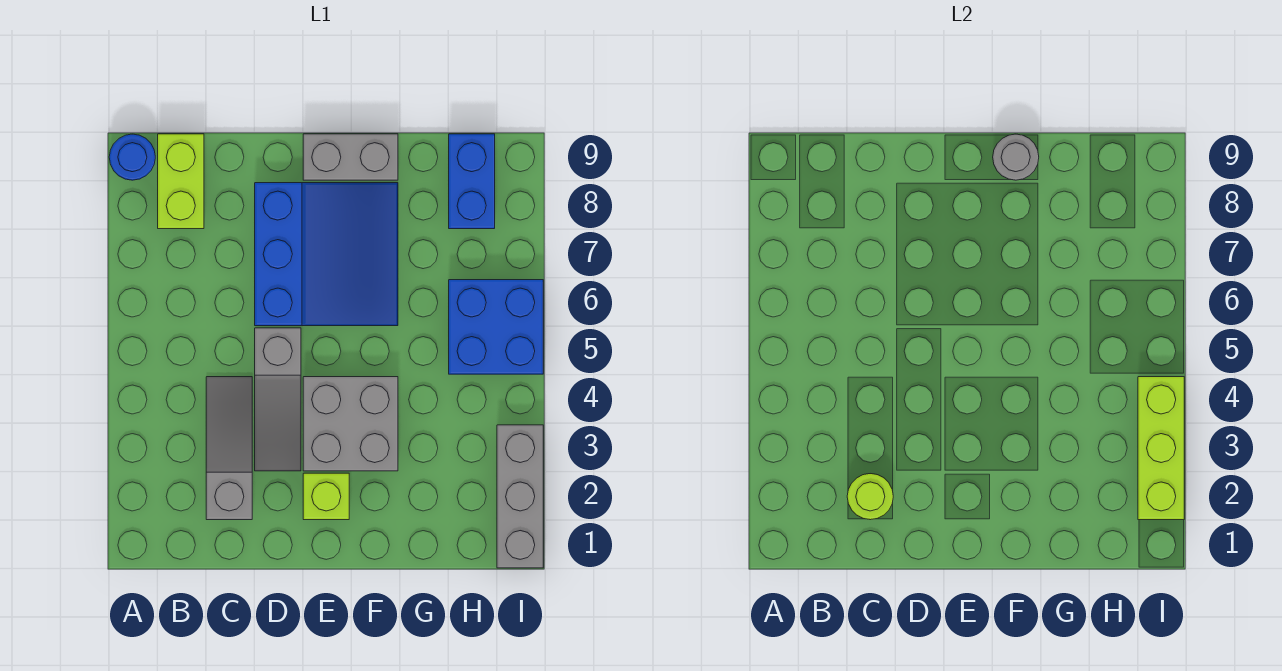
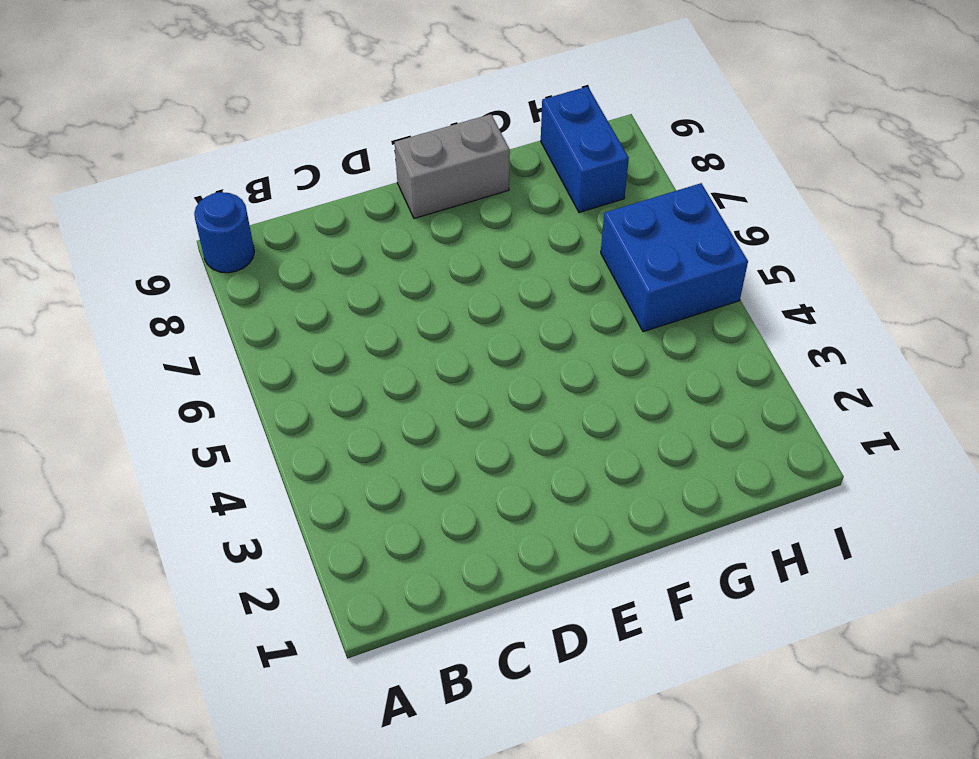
none -> lime 1x2 brick [158,134,204,229]
none -> grey 1x3 slope [206,377,252,520]
none -> grey 1x3 slope [255,328,301,471]

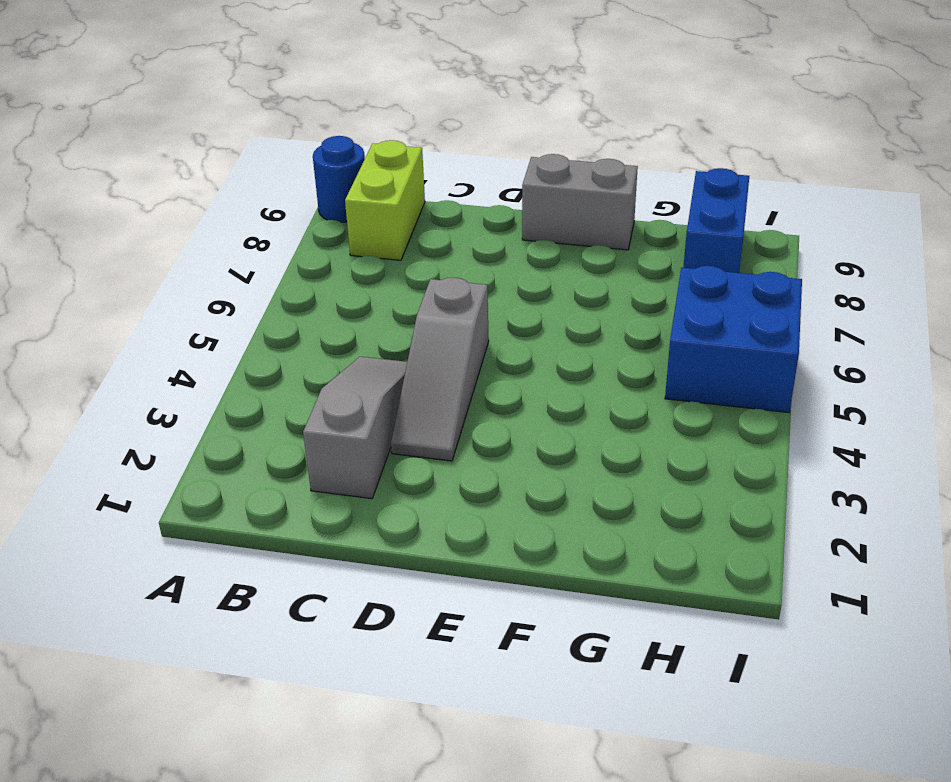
none -> blue 3x3 slope [255,183,398,326]
none -> lime 1x1 brick [303,473,349,520]
none -> grey 2x2 brick [303,377,398,471]

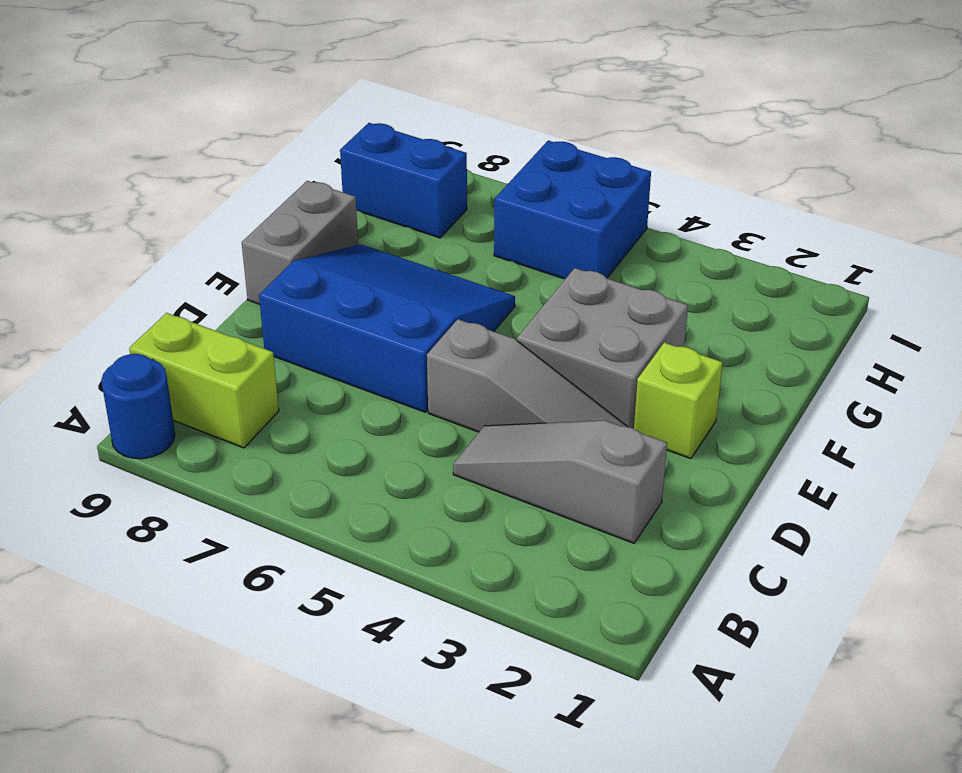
none -> grey 1x3 brick [497,425,543,568]
none -> lime 1x1 round brick [847,474,893,520]
none -> grey 1x1 round brick [993,134,1039,180]

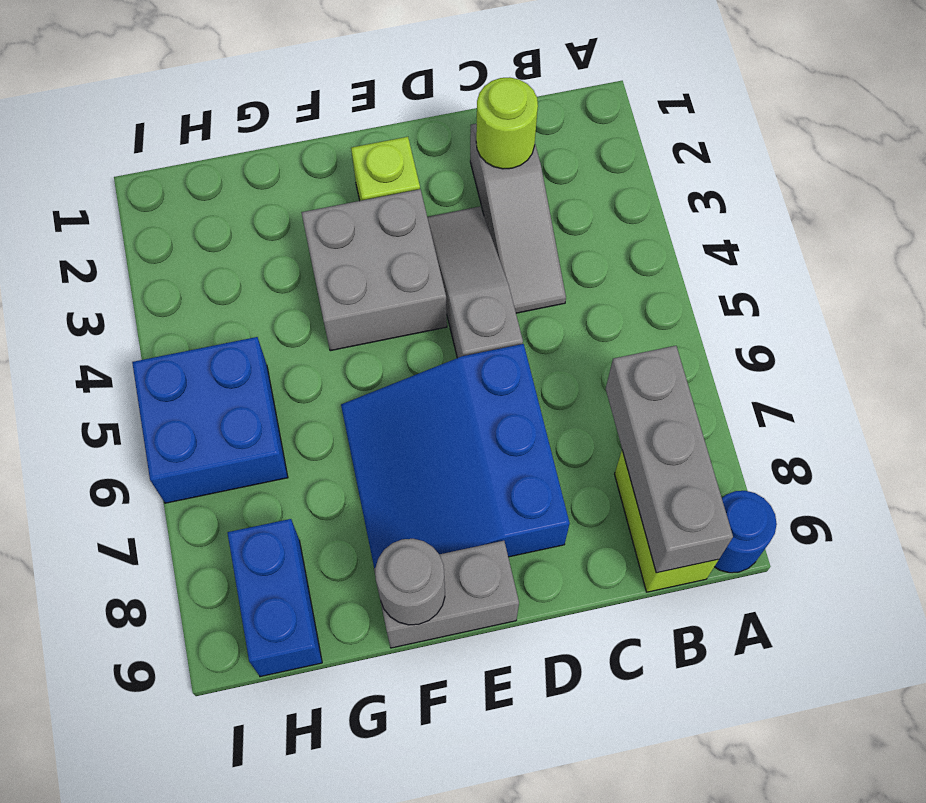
grey 1x3 brick [606,346,733,573] -> grey 1x3 brick moved to [497,425,543,568]
none -> lime 1x3 brick [1138,377,1184,520]

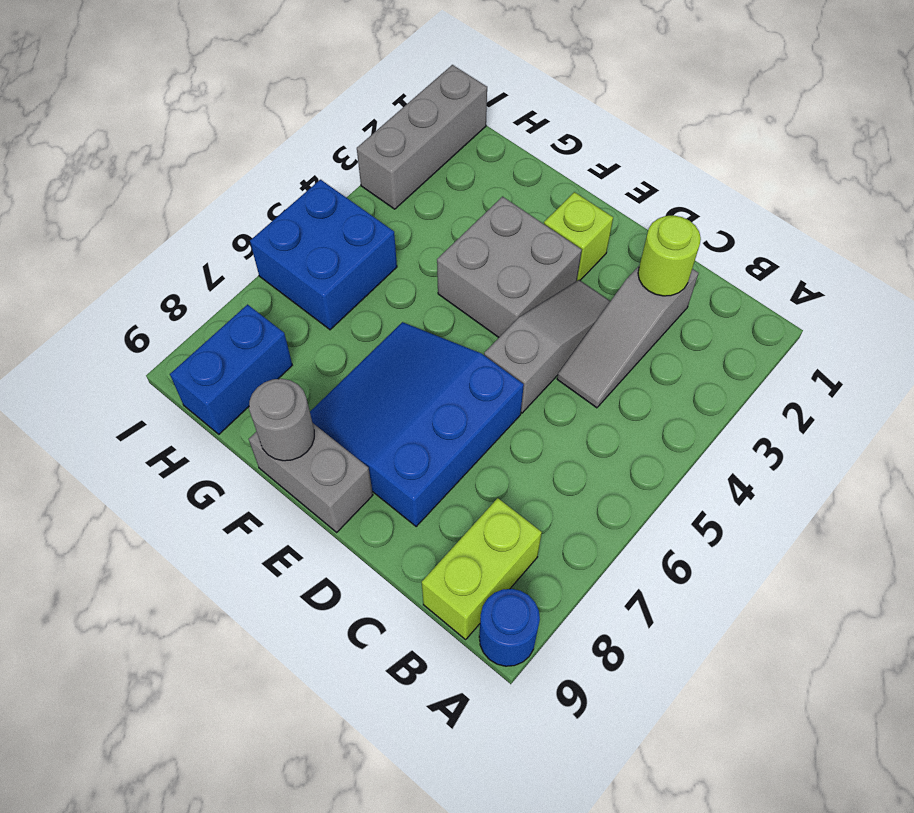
none -> lime 1x3 brick [1138,377,1184,520]

